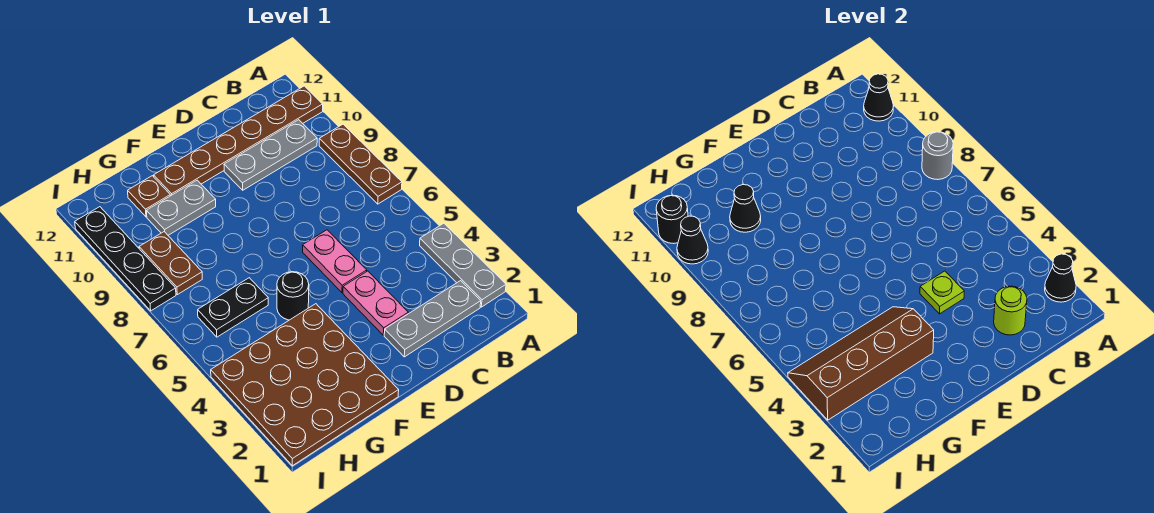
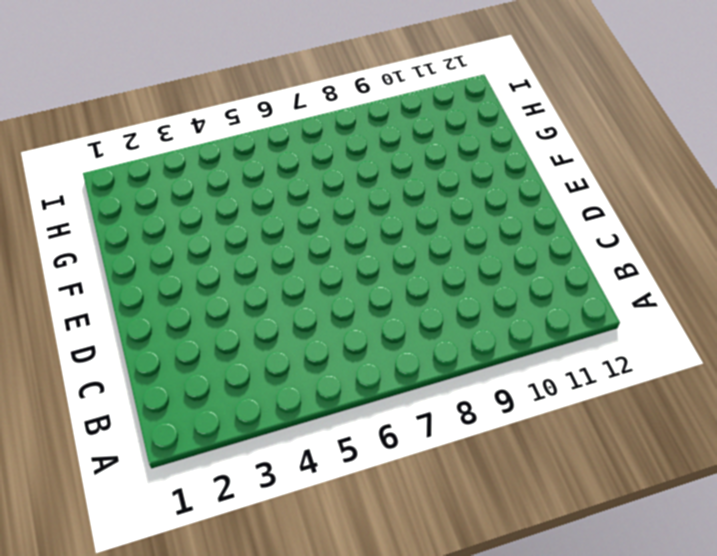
none -> grey 1x3 plate [420,223,506,307]
none -> brown 1x3 plate [319,124,402,204]
none -> brown 1x6 plate [154,86,323,196]

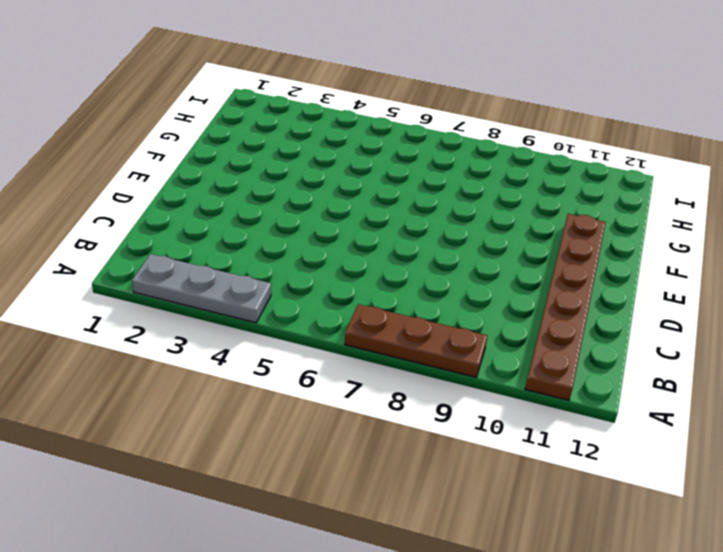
none -> grey 1x3 plate [384,281,481,357]
none -> grey 1x3 plate [224,120,317,190]
none -> pink 1x2 plate [343,271,408,335]

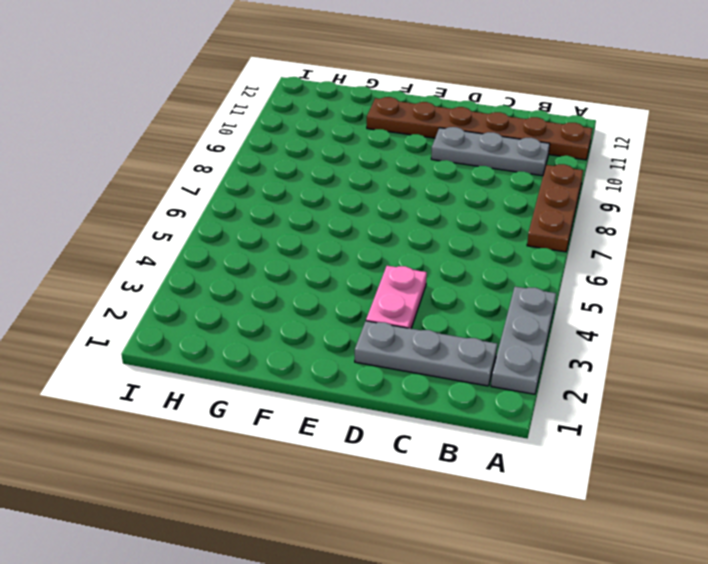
none -> pink 1x2 plate [303,230,367,293]
none -> brown 4x4 plate [211,304,399,466]
none -> black 1x1 round brick [277,272,309,320]

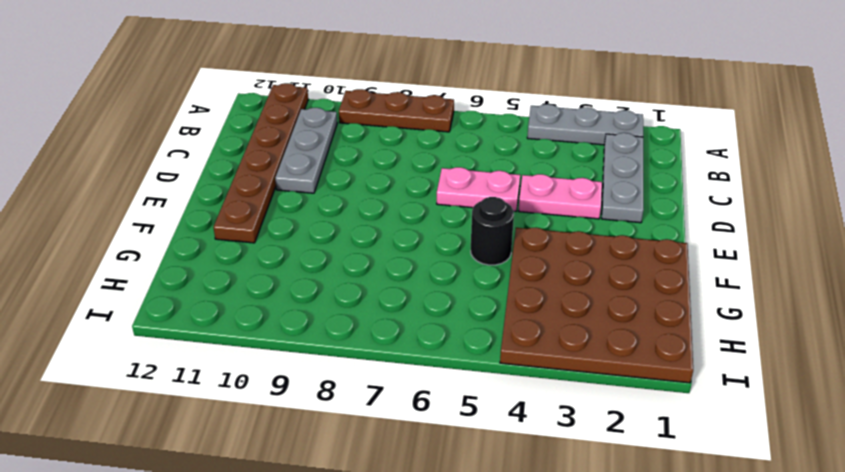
none -> grey 1x2 plate [146,180,216,235]
none -> black 1x2 plate [198,278,268,337]
none -> brown 1x1 plate [128,176,170,217]

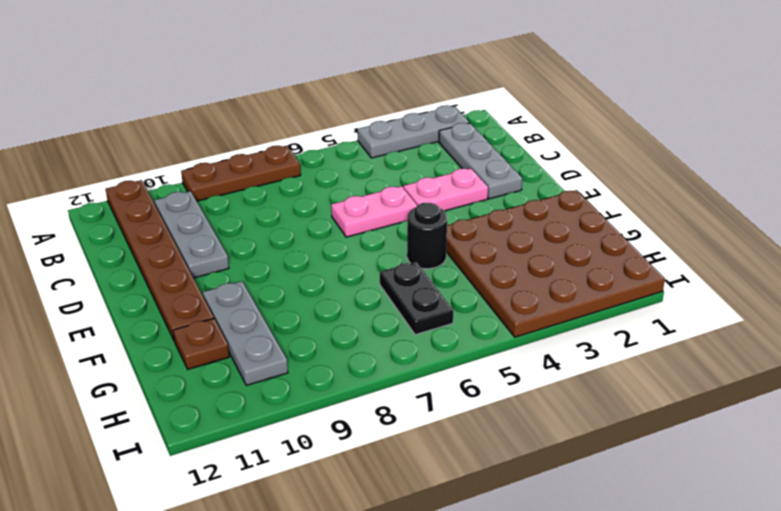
grey 1x3 plate [203,281,288,385] -> grey 1x2 plate [146,180,216,235]
none -> brown 1x2 plate [139,232,202,295]
none -> black 1x4 plate [75,207,176,311]
none -> black 1x1 cone [1045,254,1076,302]

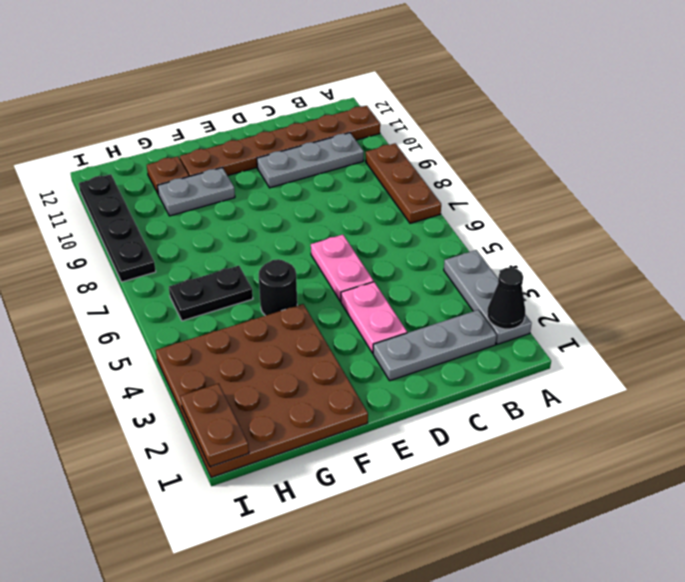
brown 1x2 plate [181,384,249,467] -> brown 1x2 plate moved to [139,232,202,295]
none -> grey 1x1 round brick [922,132,953,180]
none -> black 1x1 cone [864,74,894,121]
none -> lime 1x1 round brick [994,286,1027,335]

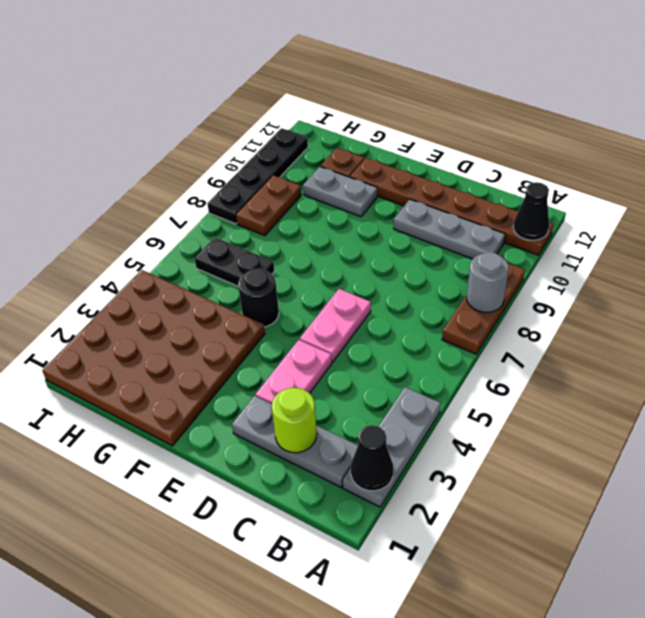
none -> lime 1x1 plate [920,271,964,314]
none -> brown 2x4 slope [788,307,934,420]
none -> black 1x1 cone [730,185,761,232]

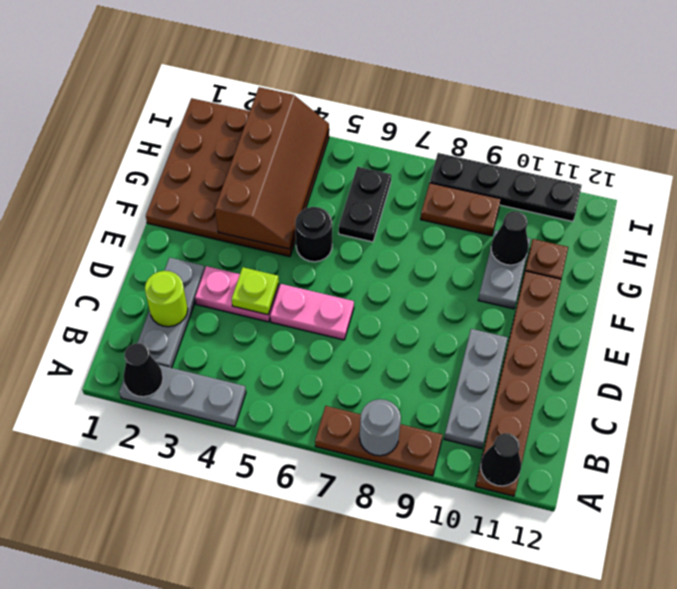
none -> black 1x1 cone [677,216,708,264]
none -> black 1x1 round brick [656,195,688,244]

